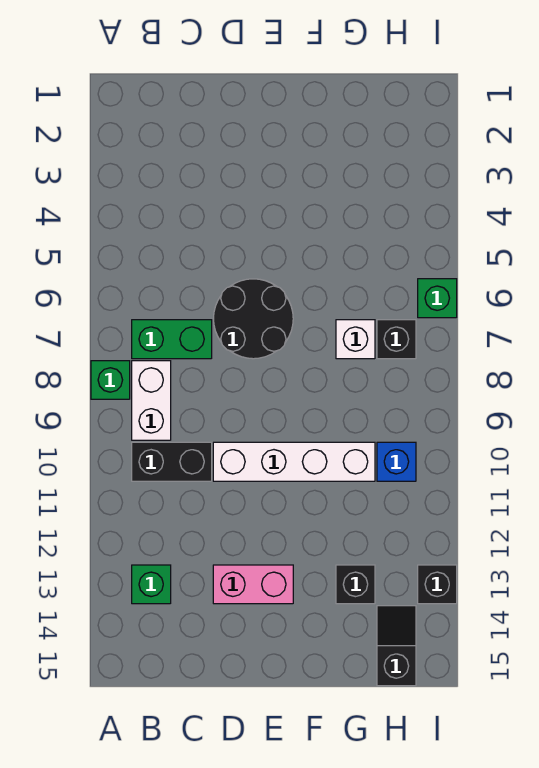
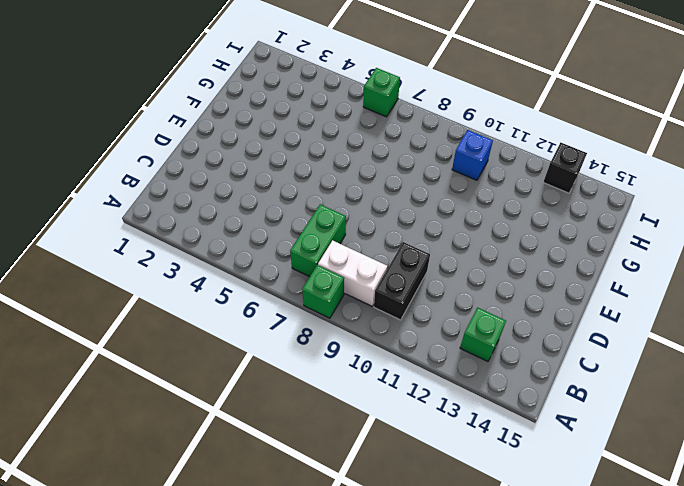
none -> black 2x2 round brick [214,279,293,359]
none -> white 1x4 brick [213,442,375,481]
none -> pink 1x2 brick [213,565,293,604]

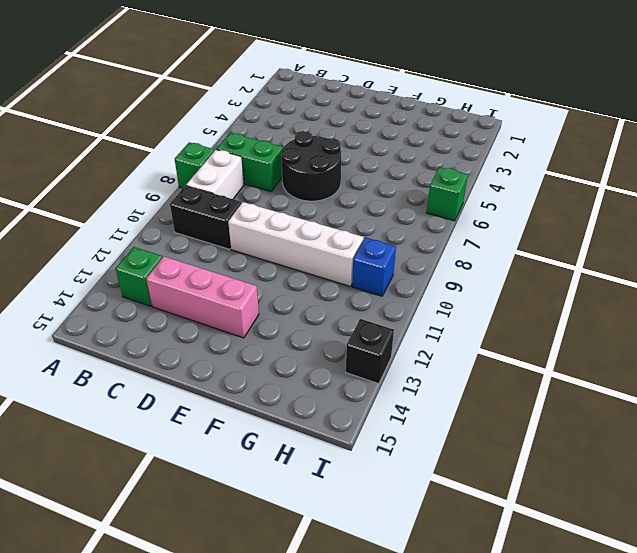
pink 1x3 brick [146,257,259,338] -> pink 1x2 brick [213,565,293,604]
none -> white 1x1 brick [336,320,375,359]
none -> black 1x1 brick [336,565,375,604]
none -> black 1x1 brick [377,320,416,359]

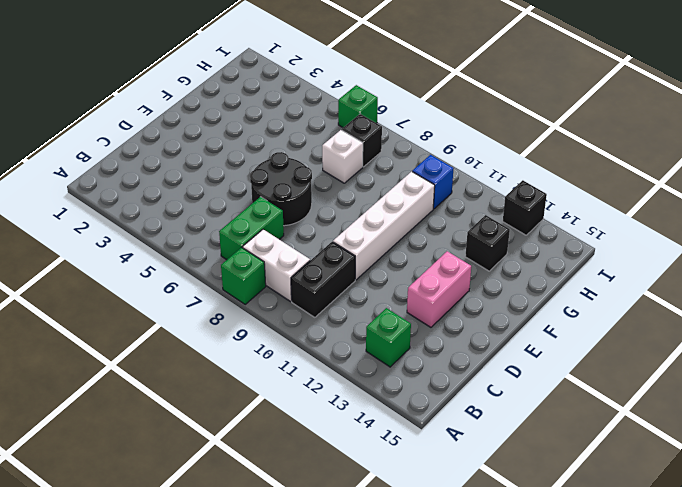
none -> black 1x2 slope [377,606,416,686]

